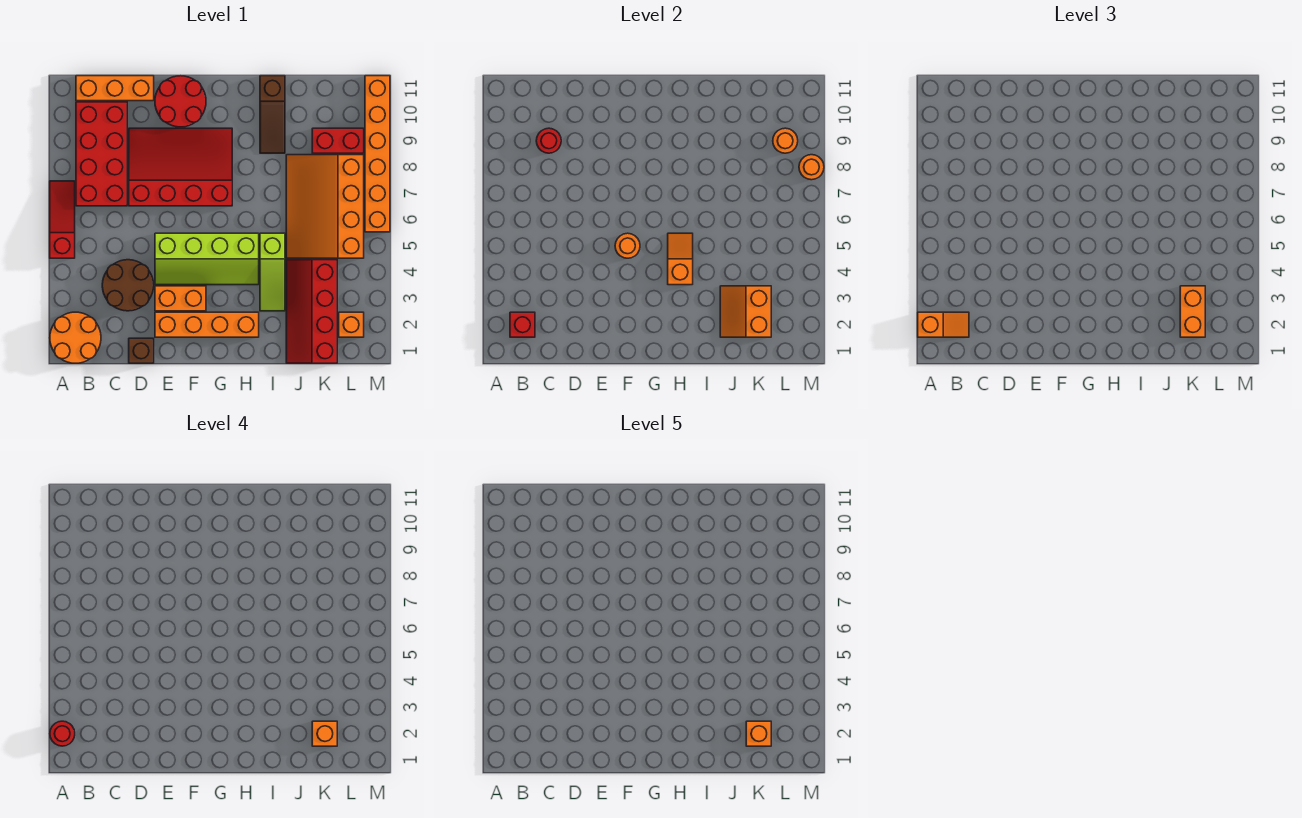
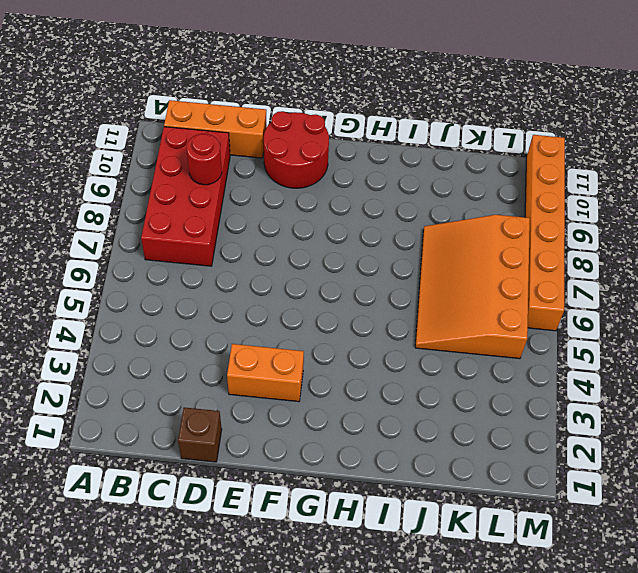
none -> orange 2x2 round brick [50,312,101,363]
none -> red 1x3 slope [50,181,75,258]
none -> brown 2x2 round brick [102,260,154,311]
none -> red 3x4 slope [129,128,232,206]

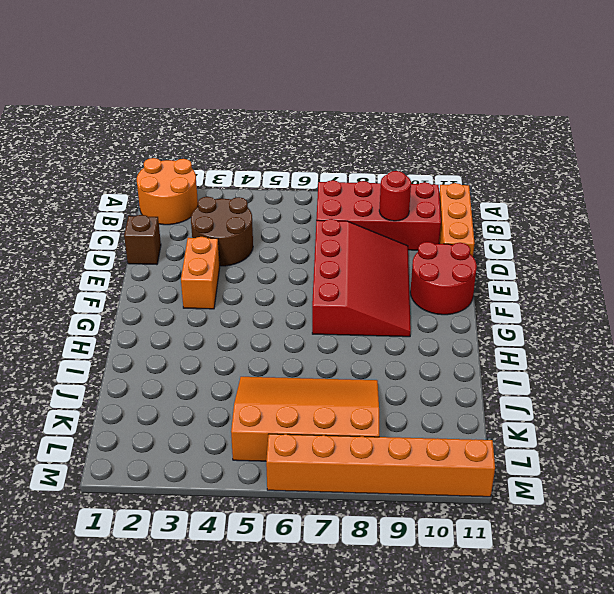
none -> red 1x3 slope [50,181,75,258]
none -> orange 1x4 brick [155,312,259,337]
none -> lime 2x4 slope [155,233,259,285]
none -> lime 1x3 slope [260,233,285,311]

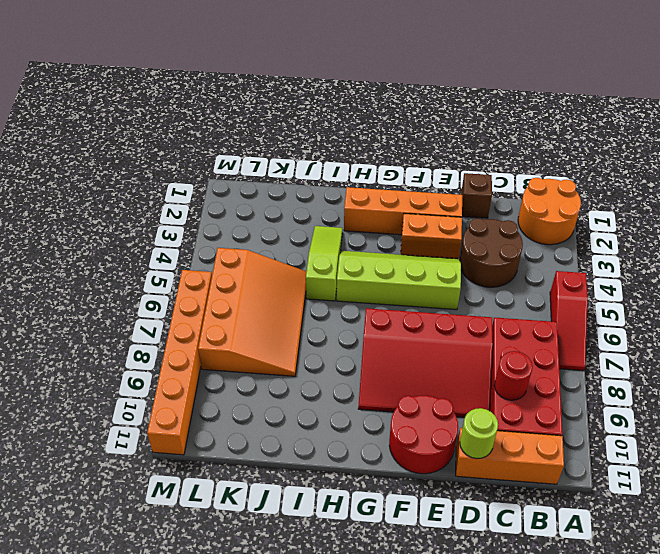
lime 1x1 round brick [460,408,498,459] -> none
none -> brown 1x3 slope [260,76,285,153]
none -> red 2x4 slope [286,260,337,363]
none -> red 1x2 brick [312,128,364,153]
none -> orange 1x1 brick [339,312,364,337]

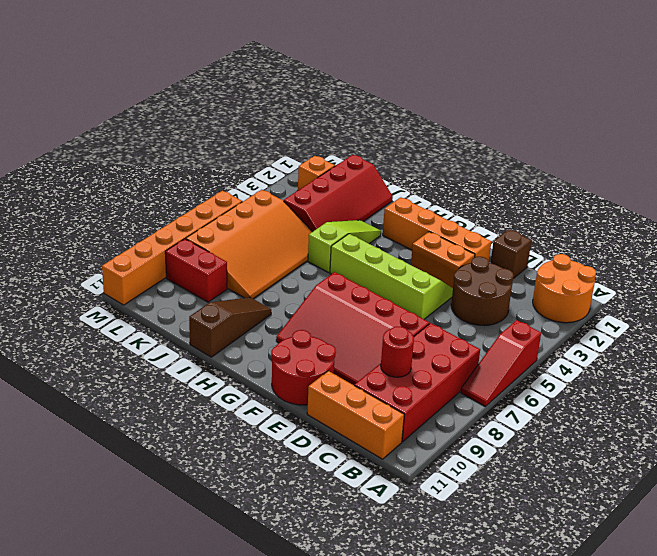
none -> red 1x1 brick [510,312,535,337]
none -> orange 1x1 round brick [615,233,640,258]
none -> orange 1x2 slope [668,233,693,285]
none -> orange 2x2 slope [720,286,771,337]

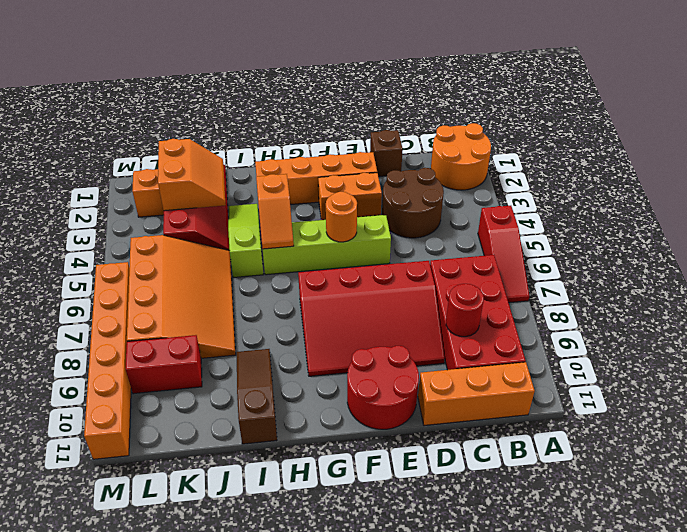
none -> red 1x1 brick [510,312,535,337]
none -> orange 1x1 round brick [773,128,798,153]
none -> orange 1x1 round brick [799,155,824,180]
none -> orange 1x2 slope [918,312,969,337]

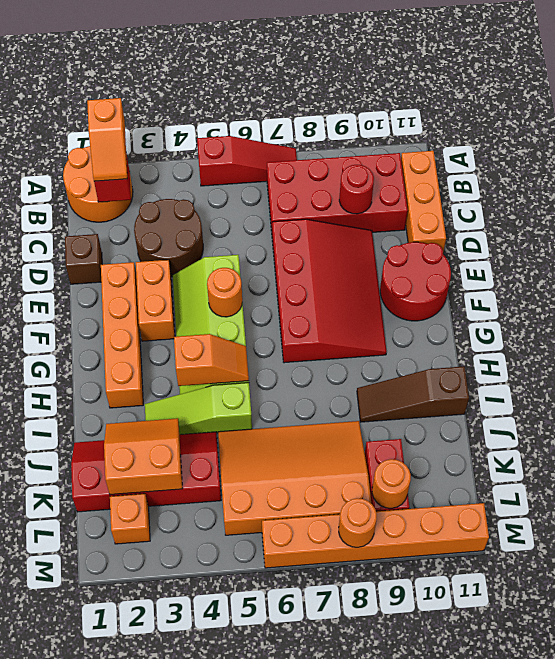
none -> orange 1x2 brick [1180,286,1205,337]
none -> red 1x1 round brick [50,721,75,746]
none -> orange 1x1 brick [312,721,337,746]
none -> orange 1x1 brick [746,721,771,746]

